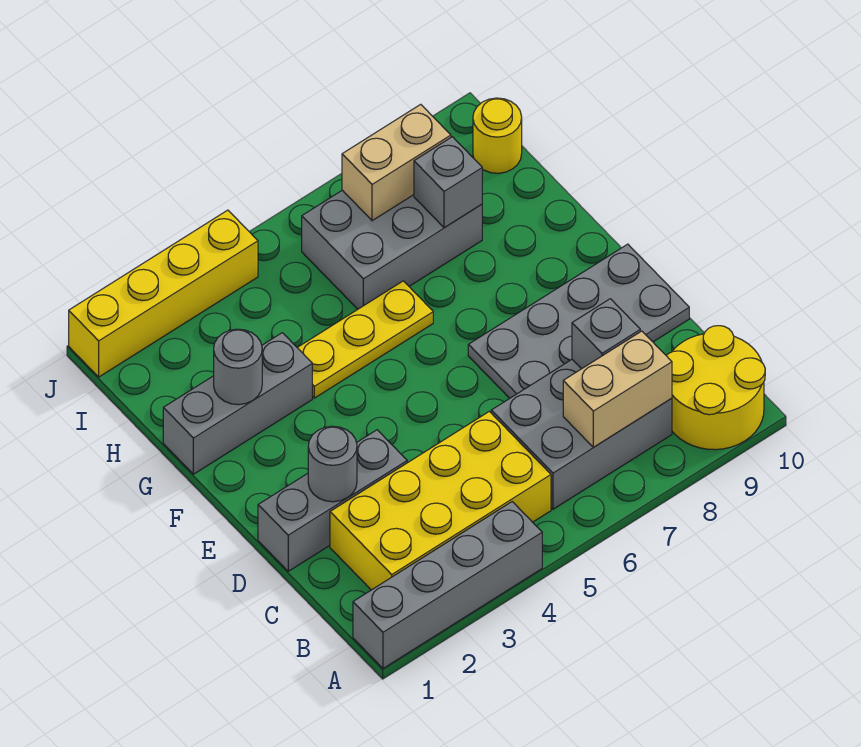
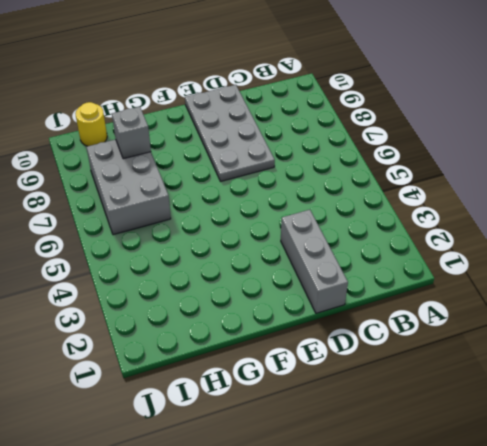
none -> grey 1x4 brick [353,502,542,668]
none -> yellow 2x2 round brick [666,326,765,450]
none -> yellow 2x4 brick [330,411,551,590]

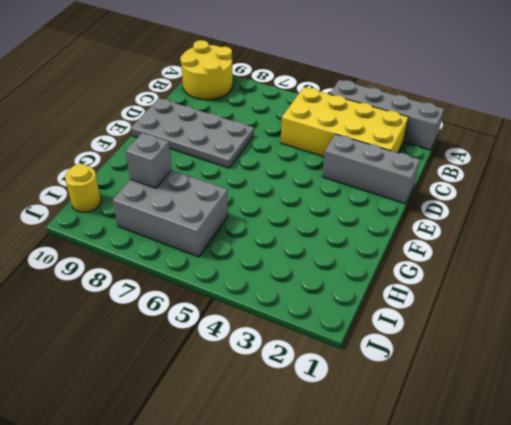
none -> grey 2x3 brick [491,360,672,509]
none -> grey 1x3 brick [163,333,312,474]
none -> yellow 1x3 plate [297,281,433,398]

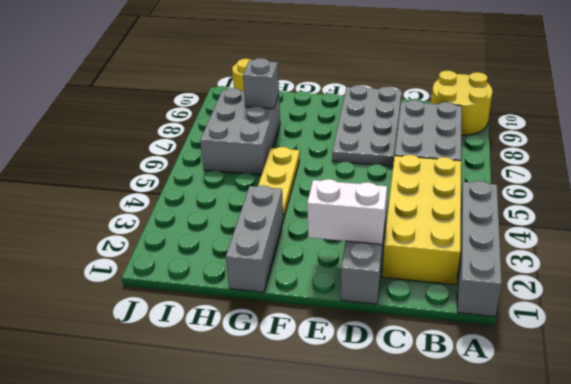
white 1x2 brick [307,179,387,244] -> grey 1x1 round brick [308,426,357,502]
none -> yellow 1x4 brick [69,210,258,377]
none -> tan 1x2 brick [563,331,672,447]
none -> grey 1x1 brick [572,299,640,369]

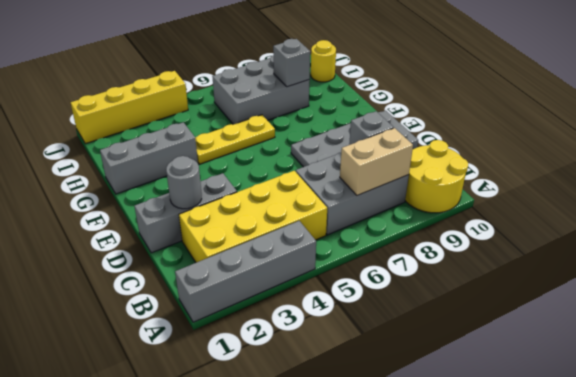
none -> grey 1x1 round brick [214,329,262,405]
none -> tan 1x2 brick [342,104,451,221]

